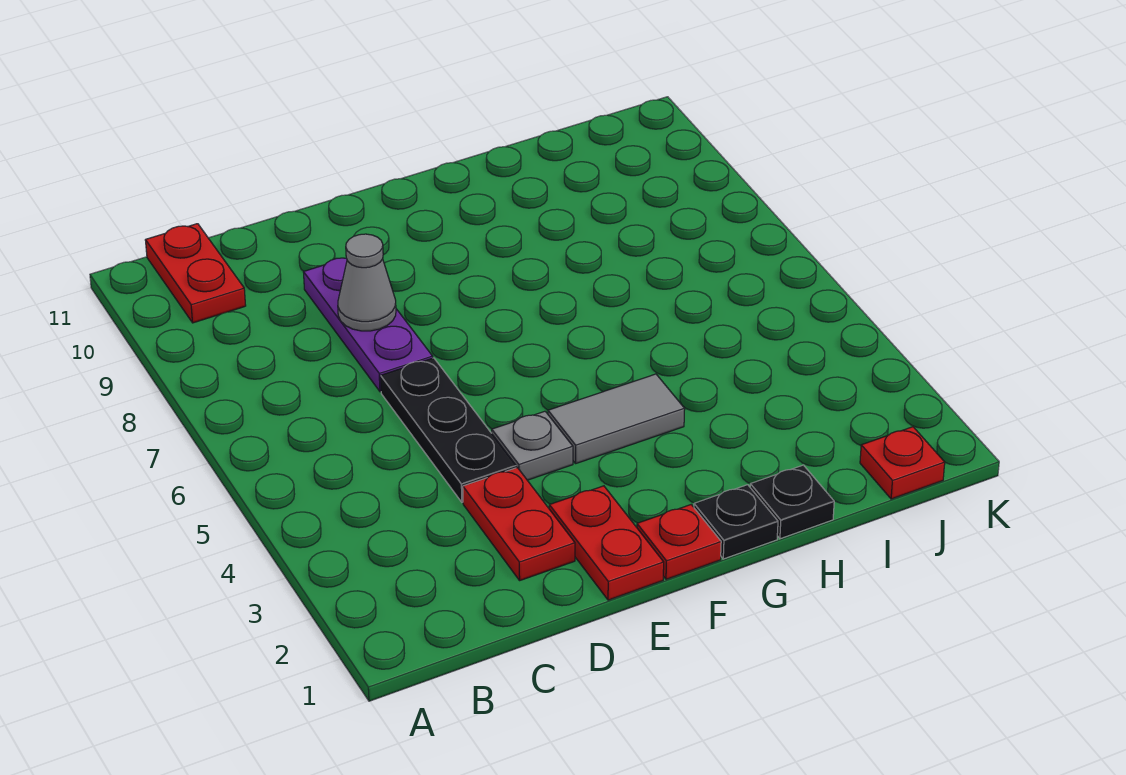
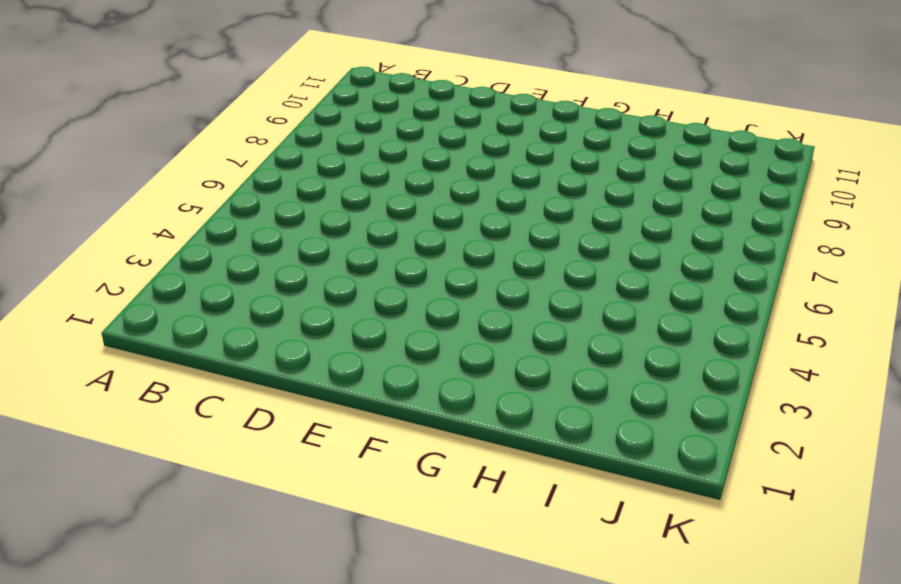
none -> red 1x2 plate [145,224,246,323]
none -> red 1x2 plate [463,468,575,580]
none -> black 1x3 plate [381,358,516,502]

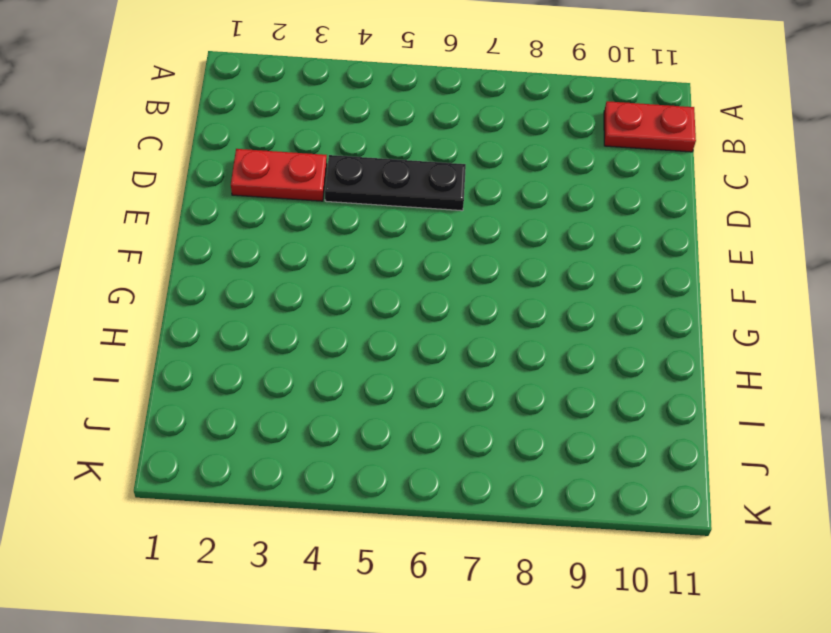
none -> purple 1x3 plate [304,258,433,392]
none -> red 1x2 plate [549,486,664,600]
none -> grey 1x1 plate [492,411,573,480]

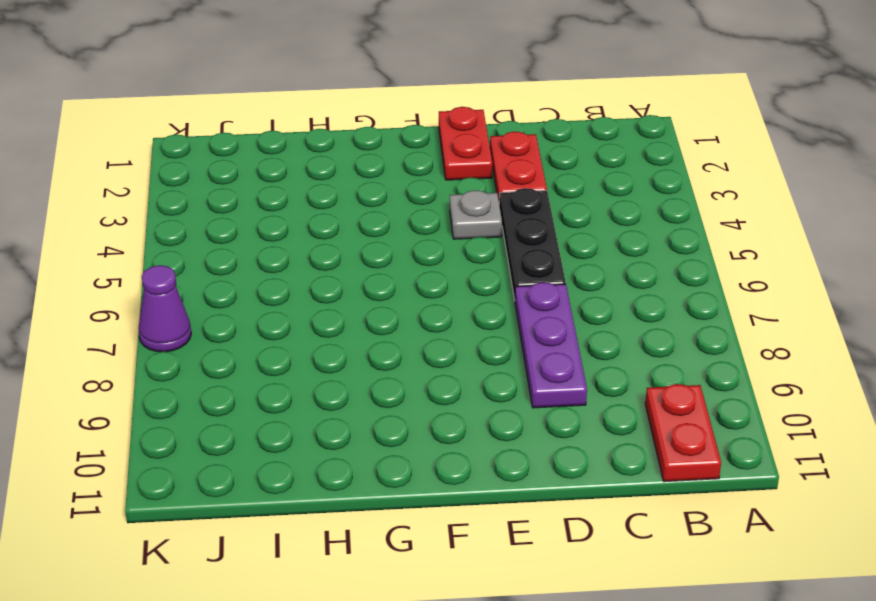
purple 1x1 cone [138,265,191,352] -> none
none -> red 1x1 plate [637,505,721,579]
none -> grey 1x2 tile [548,374,685,463]
none -> black 1x1 plate [694,485,778,559]

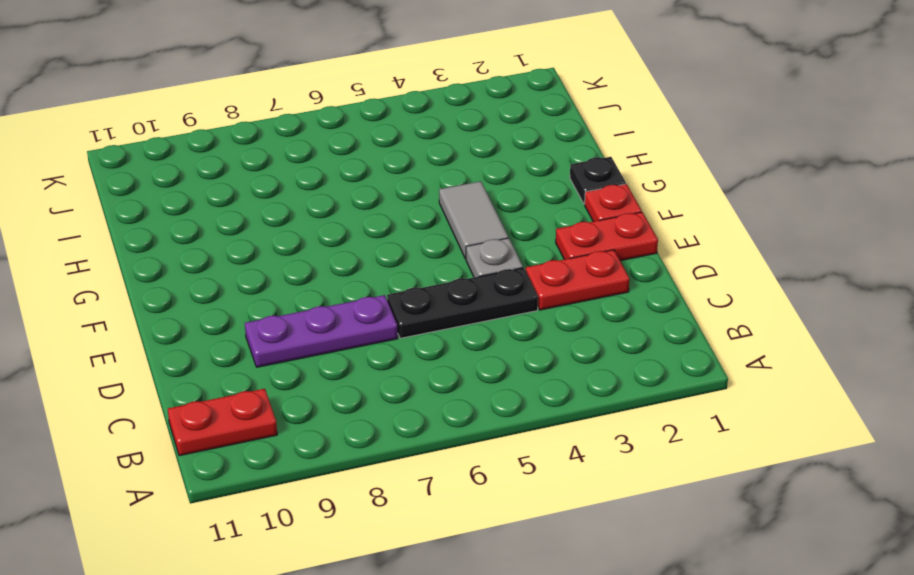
none -> black 1x1 plate [750,465,834,539]
none -> red 1x1 plate [860,427,945,499]
none -> grey 1x1 cone [338,234,396,331]

